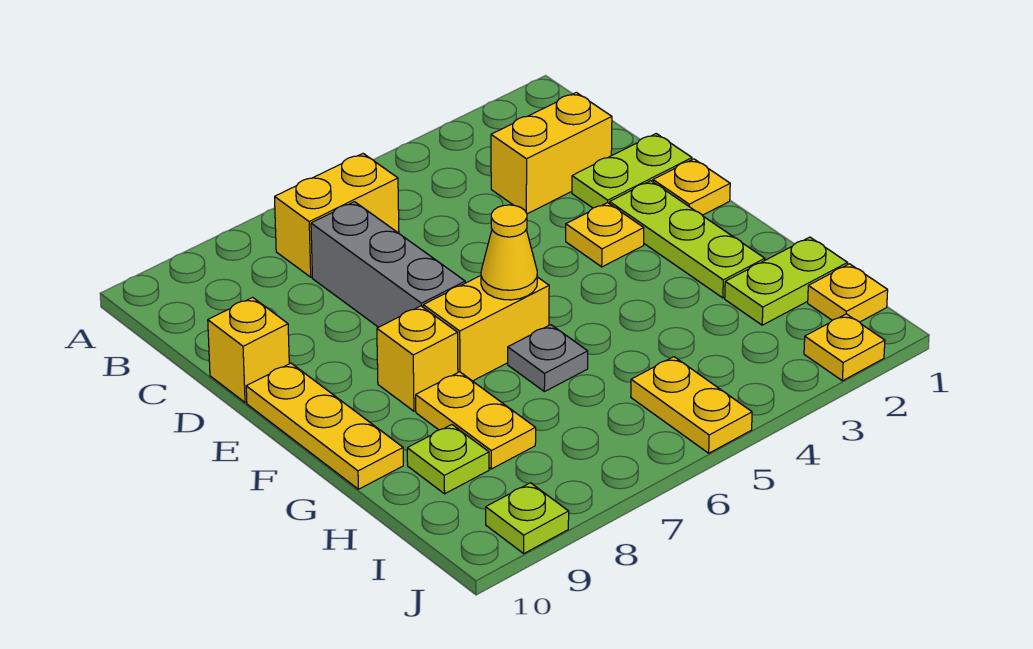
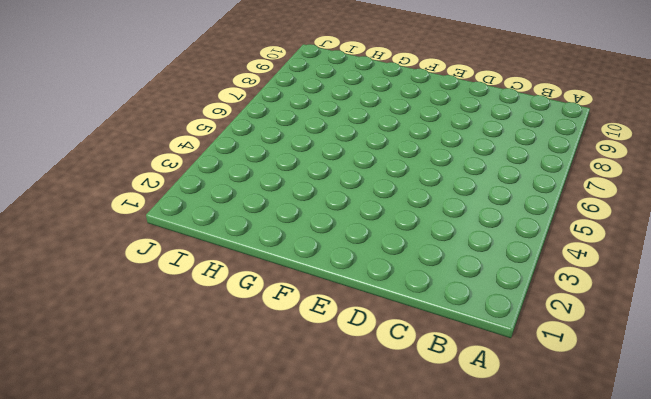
none -> yellow 1x2 brick [275,154,399,277]
none -> yellow 1x2 brick [491,92,612,214]
none -> grey 1x3 brick [311,202,465,327]

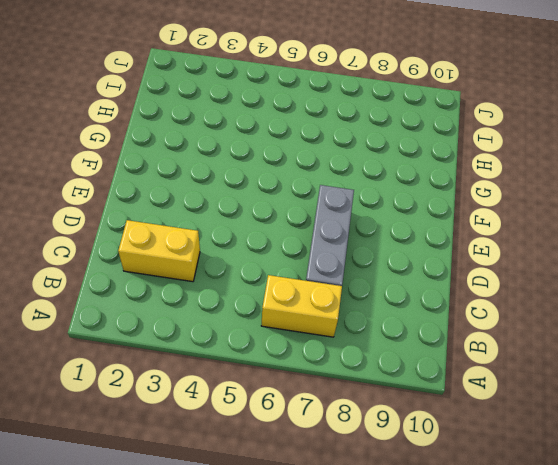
none -> lime 1x2 plate [572,134,692,208]
none -> yellow 1x1 brick [208,297,289,403]
none -> yellow 1x1 plate [653,159,730,215]

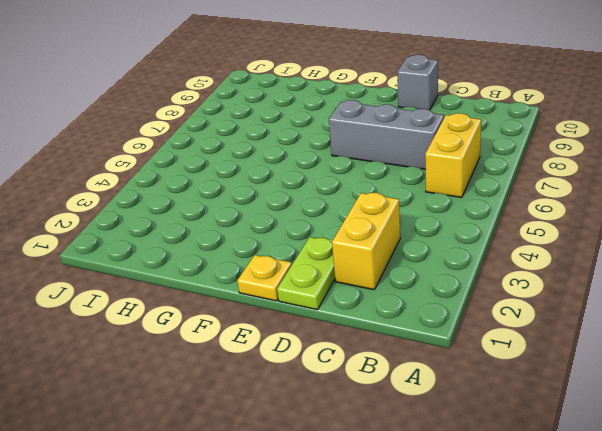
grey 1x1 brick [397,55,438,110] -> yellow 1x1 brick [208,297,289,403]
none -> lime 1x3 plate [610,181,765,298]
none -> yellow 1x1 plate [566,203,644,267]
none -> yellow 1x3 plate [246,363,403,489]

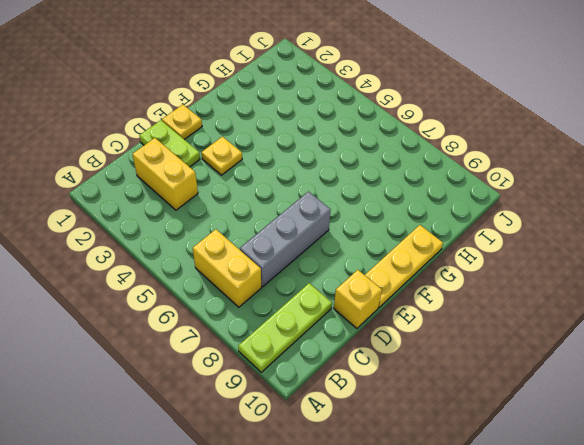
lime 1x3 plate [238,283,332,372] -> lime 1x3 plate moved to [610,181,765,298]
none -> yellow 1x2 brick [423,276,549,381]
none -> yellow 1x1 brick [377,306,458,411]
none -> grey 1x1 plate [508,325,588,392]

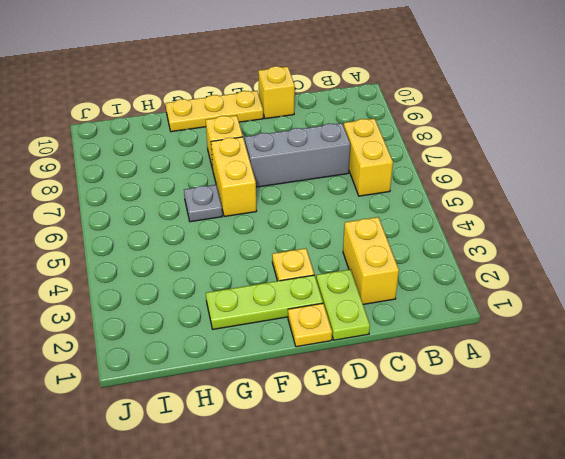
none -> yellow 1x2 plate [416,372,536,469]
none -> lime 1x2 plate [725,237,848,325]
none -> lime 1x1 plate [407,425,489,494]

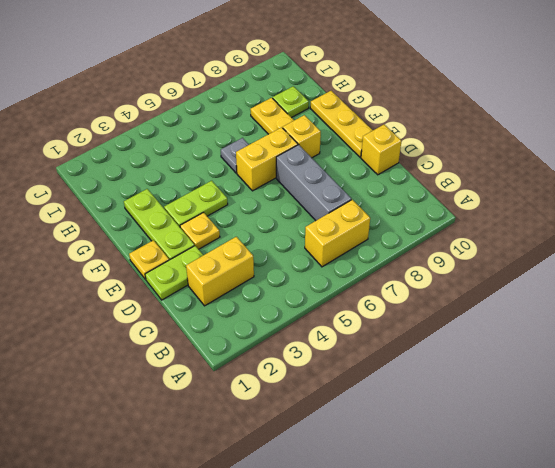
lime 1x2 plate [164,181,228,227] -> lime 1x2 plate moved to [725,237,848,325]
none -> yellow 1x1 plate [808,264,888,322]
none -> yellow 1x2 plate [631,357,752,453]
none -> yellow 1x1 plate [804,314,885,381]

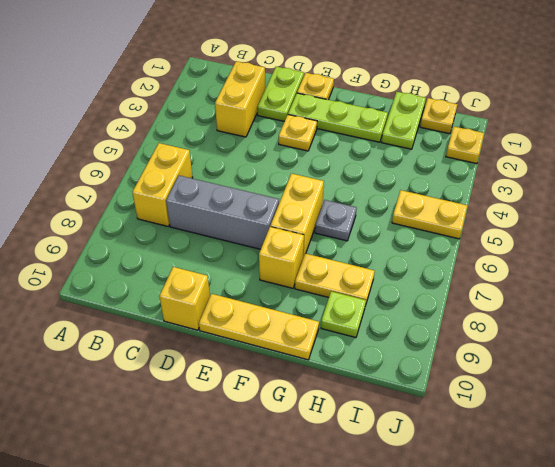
none -> lime 1x1 plate [486,483,569,553]
none -> yellow 1x1 cone [481,205,537,300]

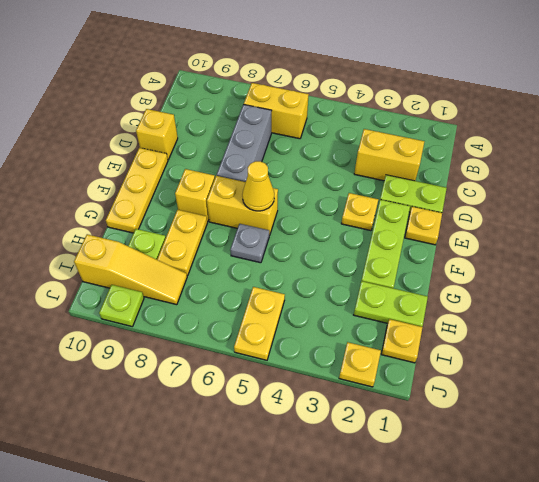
yellow 1x3 slope [74,234,187,305] -> none

